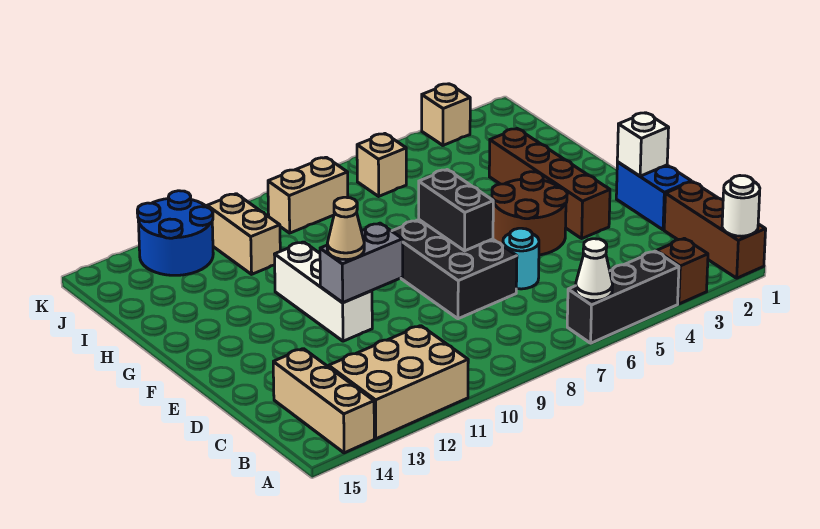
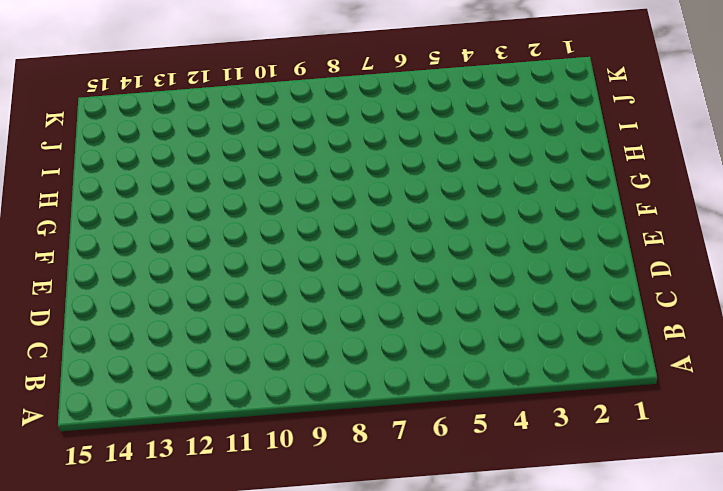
none -> brown 1x3 brick [664,182,766,278]
none -> brown 1x1 brick [657,238,708,304]
none -> black 1x3 brick [567,251,679,343]

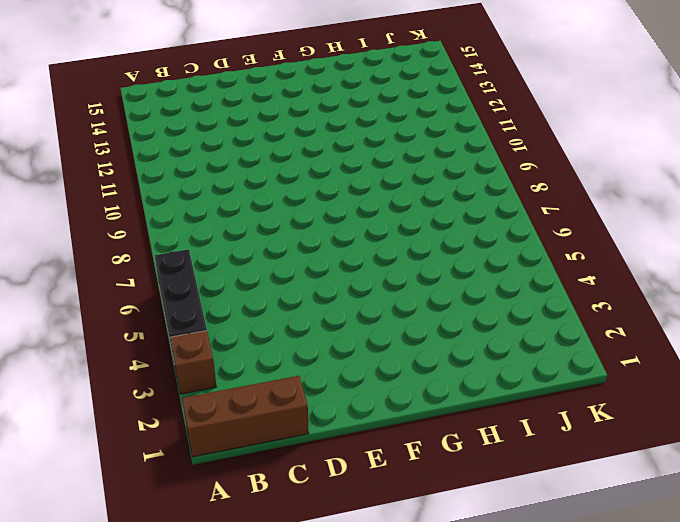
none -> tan 2x3 brick [329,326,468,439]
none -> tan 1x3 brick [273,349,374,453]
none -> blue 1x2 brick [616,162,691,230]

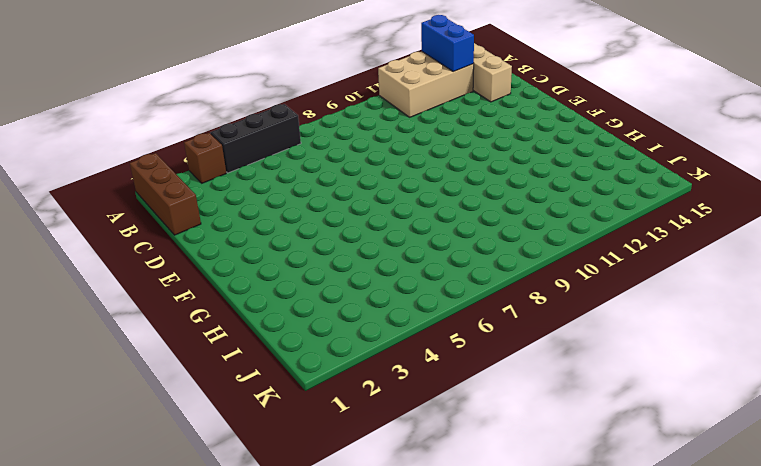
blue 1x2 brick [421,15,474,72] -> blue 1x2 brick moved to [616,162,691,230]
none -> cyan 1x1 round brick [503,228,539,289]
none -> black 2x3 brick [392,220,517,319]
none -> brown 1x4 brick [489,129,610,238]

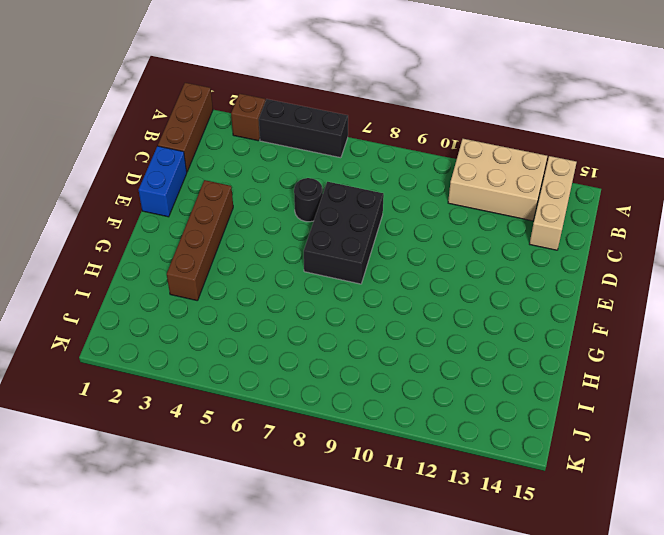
black 1x1 round brick [294,178,323,222] -> cyan 1x1 round brick [503,228,539,289]
none -> brown 2x2 round brick [492,172,567,255]
none -> white 1x3 brick [274,242,372,341]
none -> tan 1x2 brick [207,194,280,274]

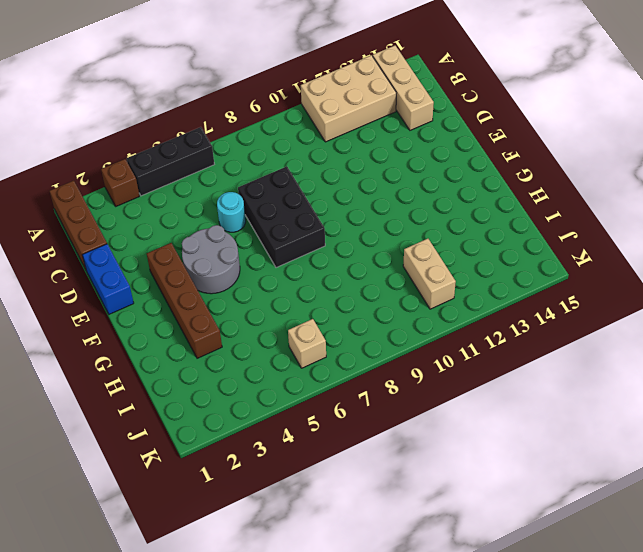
grey 2x2 round brick [182,225,240,294] -> brown 2x2 round brick [492,172,567,255]
none -> white 1x3 brick [274,242,372,341]
none -> tan 1x2 brick [268,157,348,233]
none -> blue 2x2 round brick [137,191,213,275]

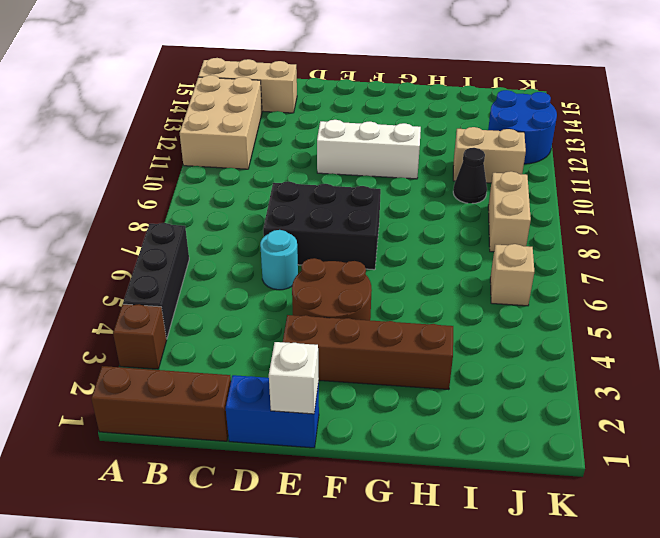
black 1x1 cone [453,148,487,204] -> none
none -> tan 1x1 brick [422,84,470,145]
none -> white 1x1 round brick [722,176,760,236]
none -> white 1x1 cone [576,239,613,301]

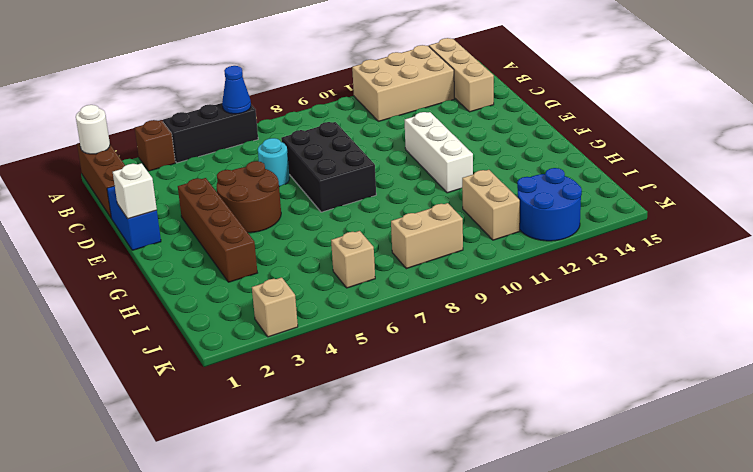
blue 1x1 cone [222,66,251,114] -> white 1x1 cone [576,239,613,301]
none -> black 1x2 brick [419,170,493,251]
none -> grey 1x2 brick [320,223,403,303]
none -> tan 1x1 cone [327,197,364,260]

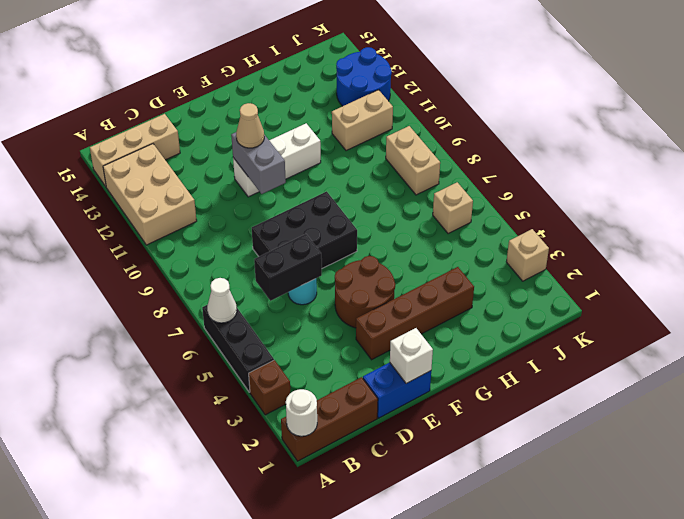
black 1x2 brick [254,234,322,301] -> black 1x2 brick moved to [419,170,493,251]

